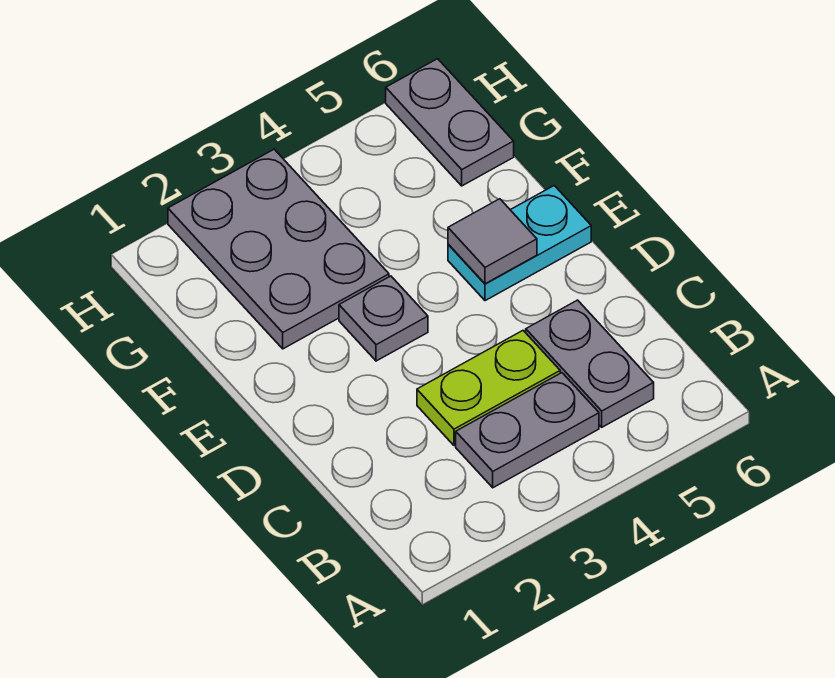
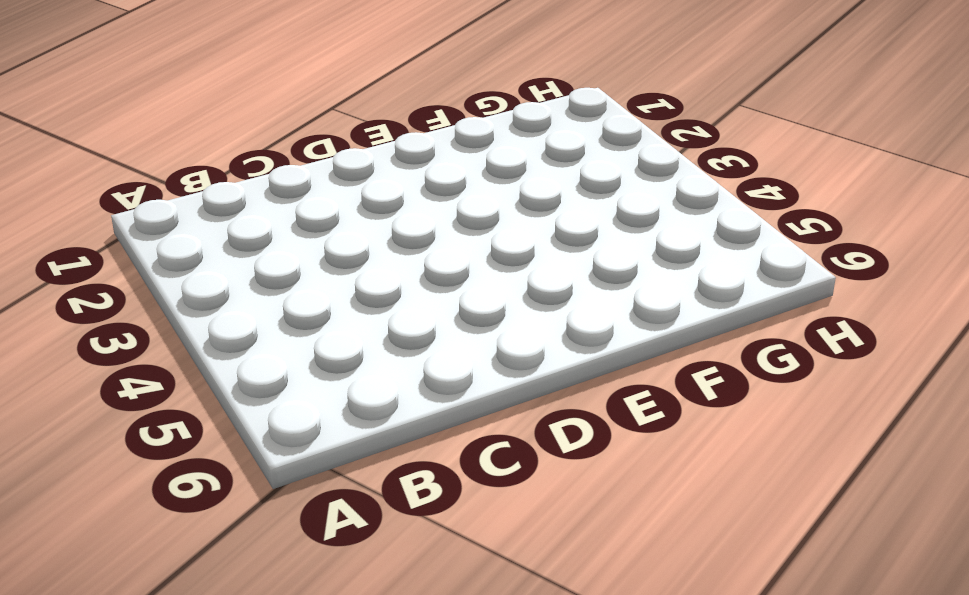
none -> grey 1x2 plate [456,373,599,488]
none -> grey 1x2 plate [526,300,654,427]

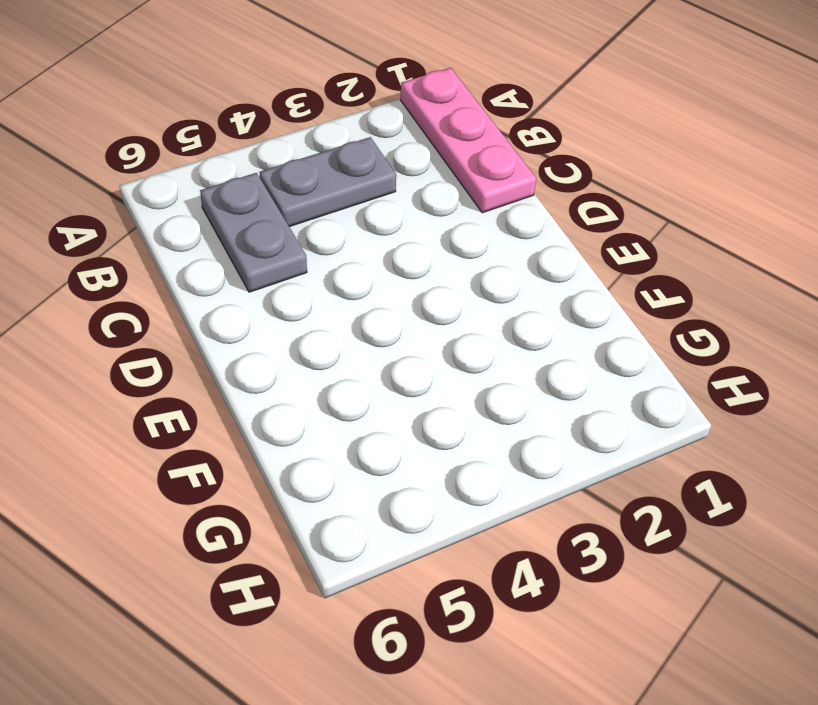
pink 1x3 plate [400,68,536,213] -> none
none -> lime 1x2 plate [417,331,560,445]
none -> grey 1x1 plate [339,276,428,361]

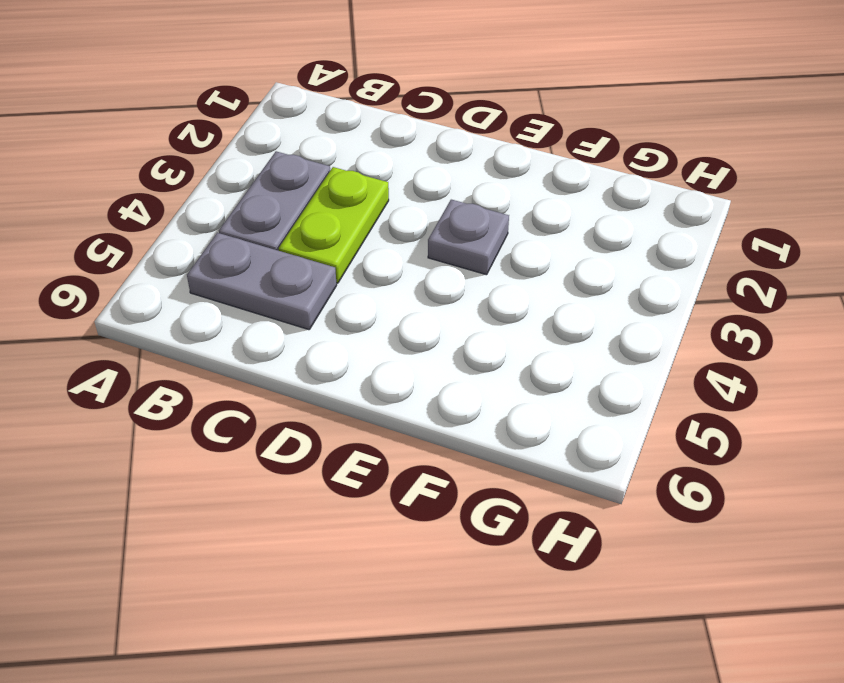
none -> cyan 1x2 plate [448,186,591,301]
none -> grey 2x3 plate [168,149,389,349]

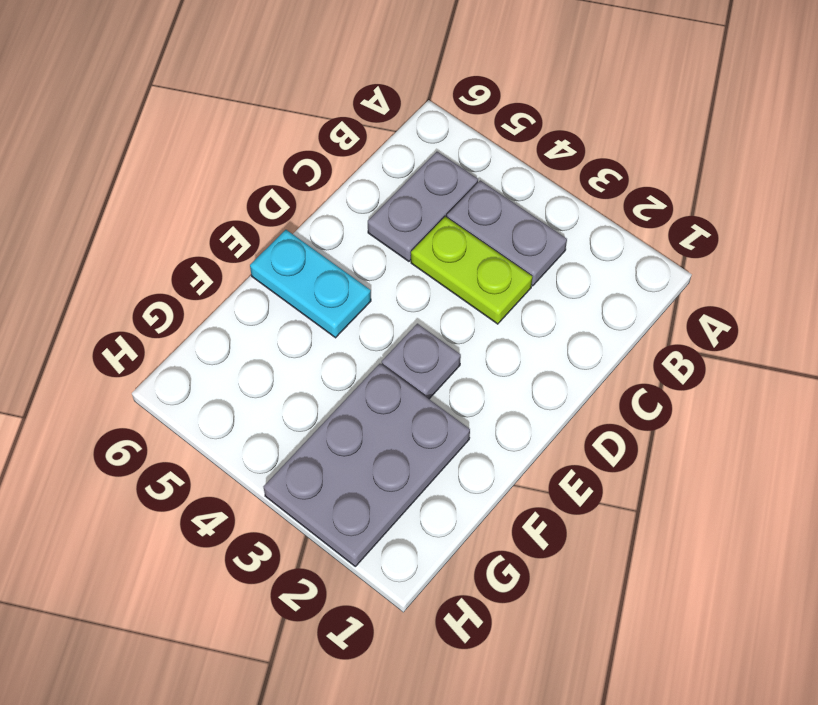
none -> grey 1x2 plate [386,59,514,186]
none -> grey 1x1 tile [448,199,537,284]

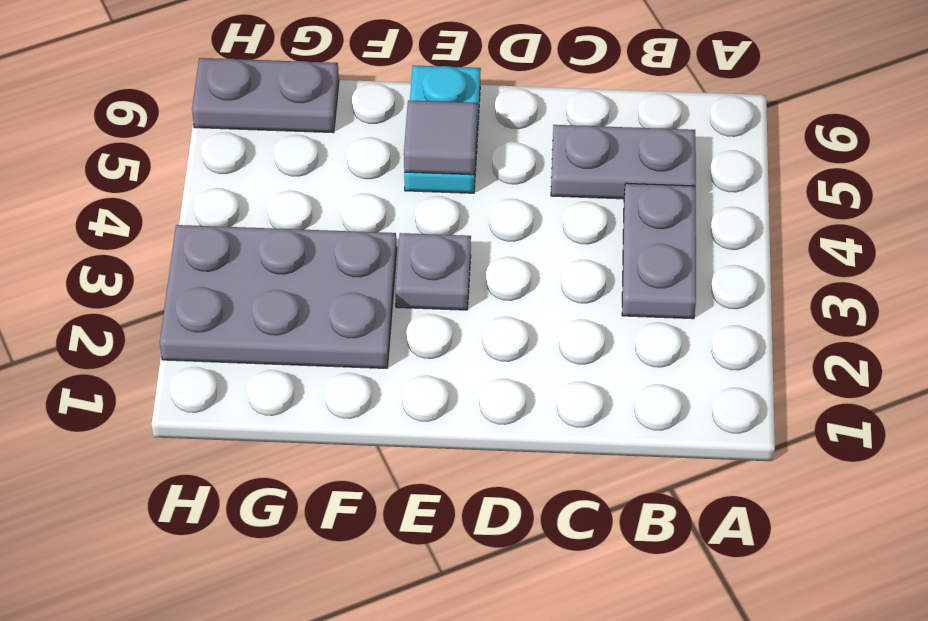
none -> lime 1x2 plate [417,331,560,445]

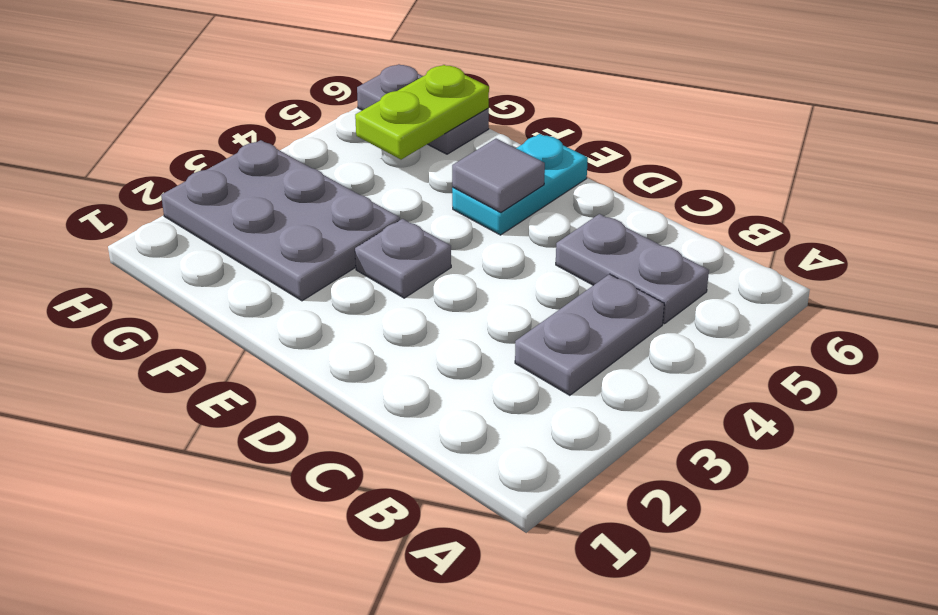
lime 1x2 plate [355,65,489,160] -> lime 1x2 plate moved to [417,331,560,445]

